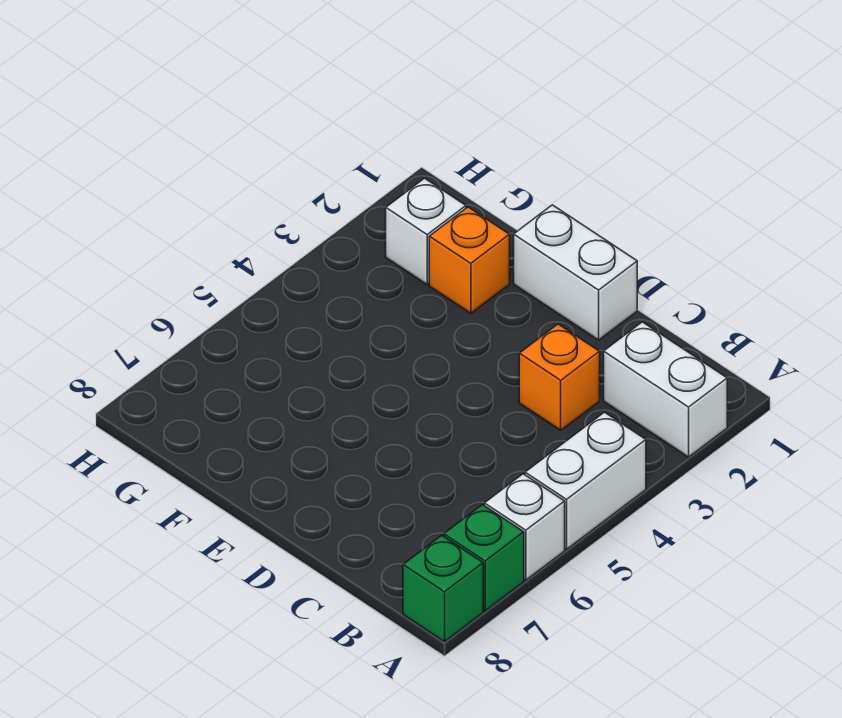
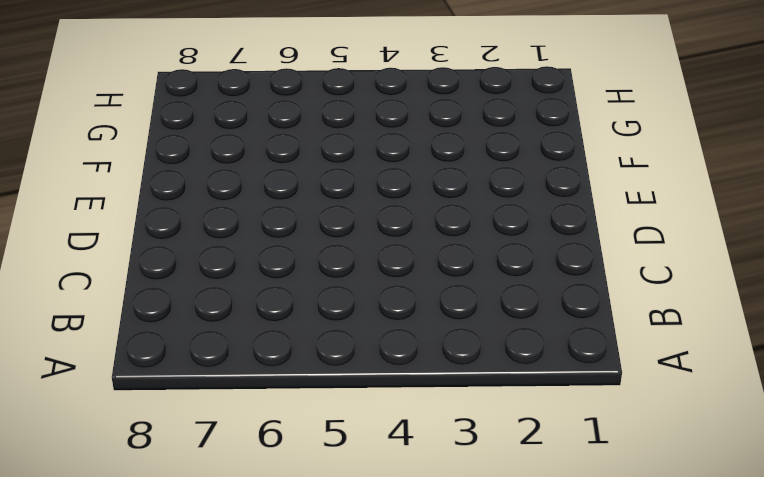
none -> white 1x2 brick [604,322,727,457]
none -> white 1x2 brick [525,412,646,549]

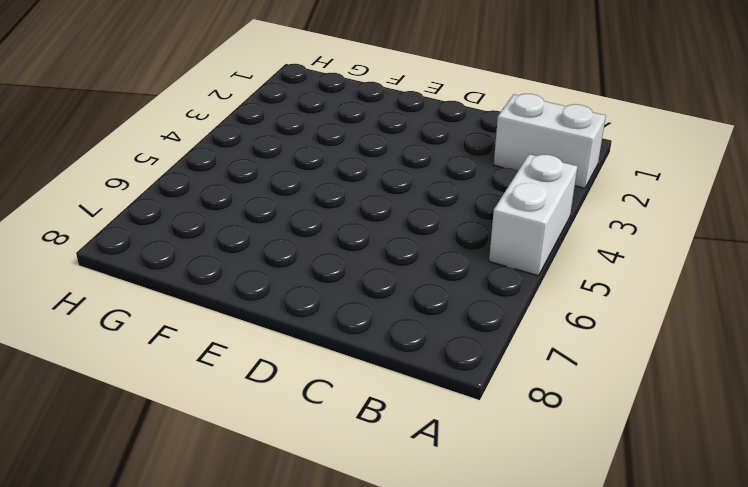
none -> white 1x1 brick [484,474,565,580]
none -> green 1x1 brick [444,505,524,611]

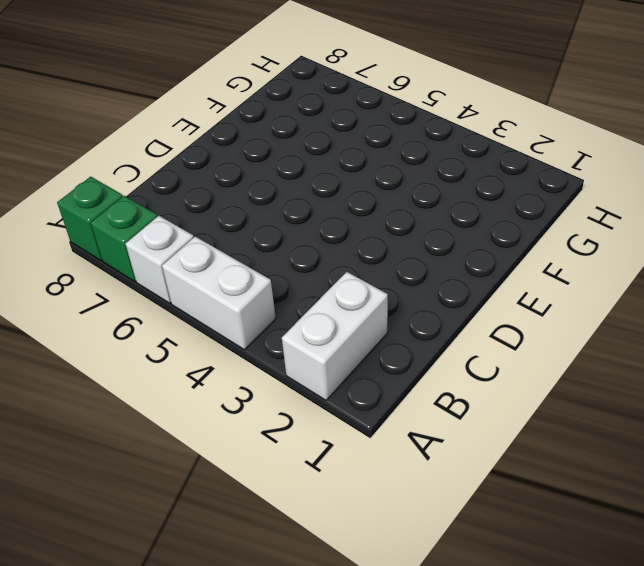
none -> orange 1x1 brick [519,324,600,430]
none -> white 1x2 brick [514,205,637,340]

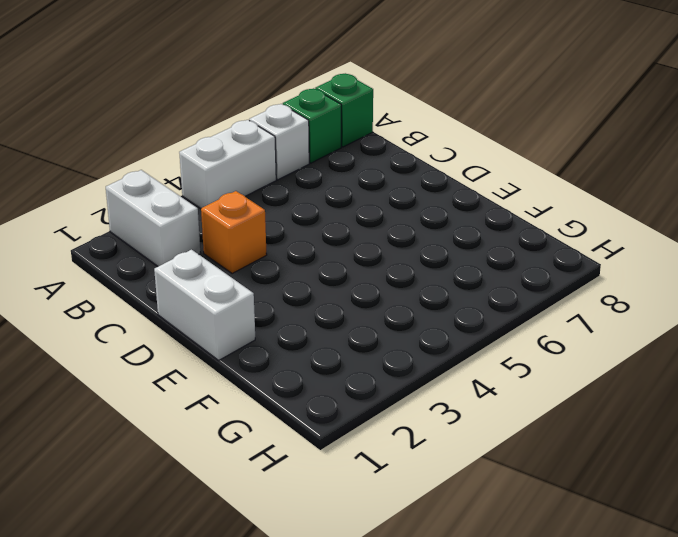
none -> orange 1x1 brick [429,207,510,313]
none -> white 1x1 brick [386,178,466,284]

